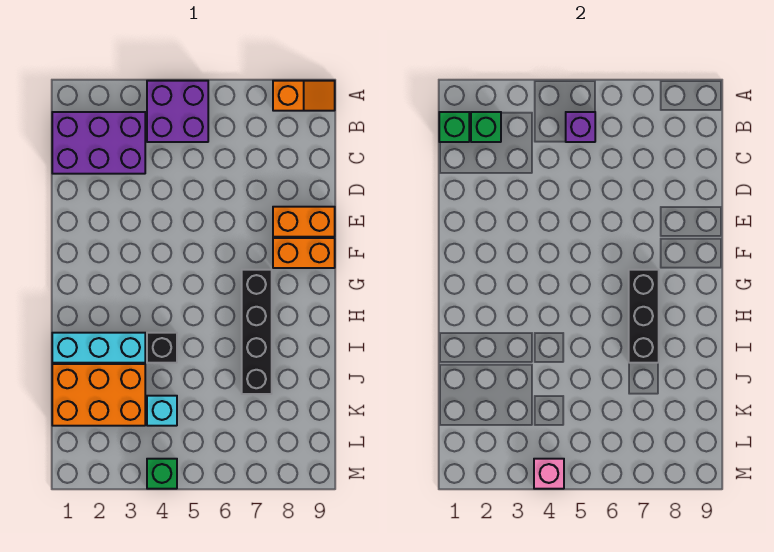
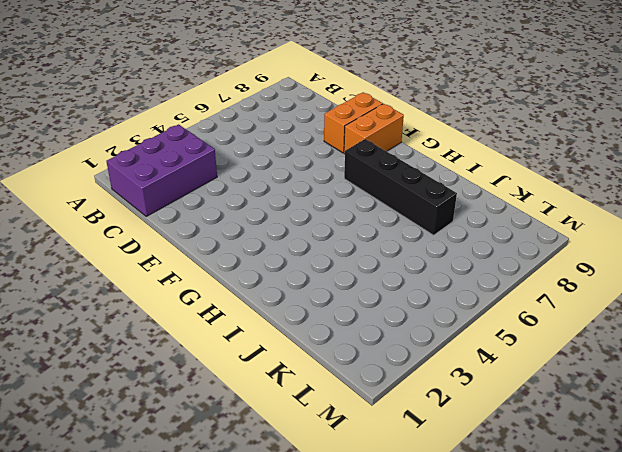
none -> purple 2x2 brick [147,81,208,142]
none -> orange 1x2 slope [273,81,335,111]
none -> cyan 1x3 brick [52,333,145,363]

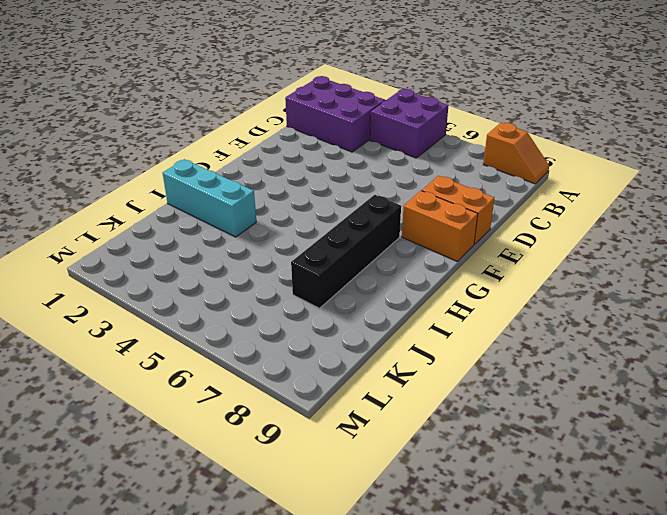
none -> black 1x1 brick [147,333,177,363]
none -> orange 2x3 brick [52,364,145,426]
none -> cyan 1x1 brick [147,396,177,426]

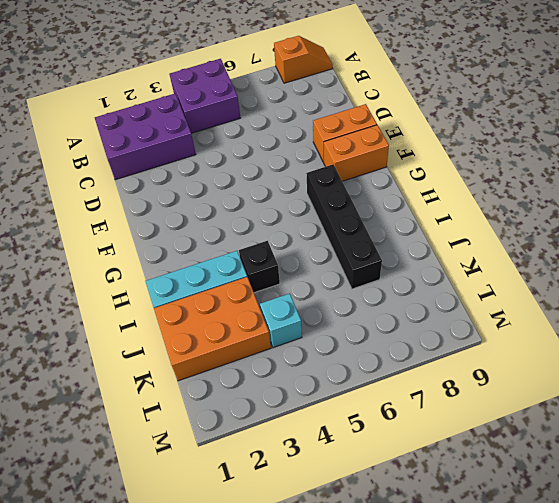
none -> green 1x1 brick [147,459,177,489]
none -> green 1x1 brick [439,112,469,142]
none -> green 1x1 brick [471,112,501,142]

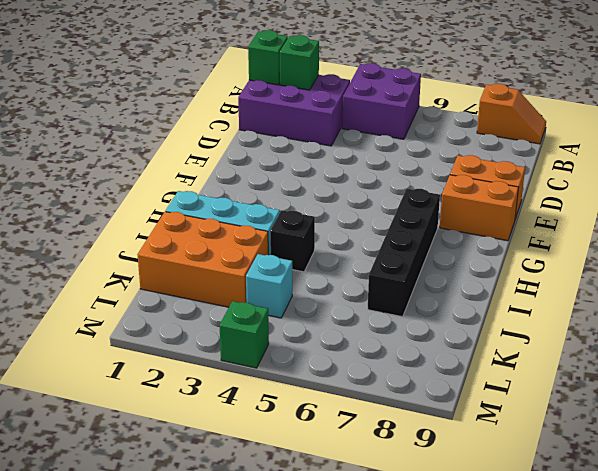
none -> purple 1x1 brick [566,112,595,142]
none -> black 1x3 brick [629,270,659,363]
none -> pink 1x1 brick [534,459,564,489]

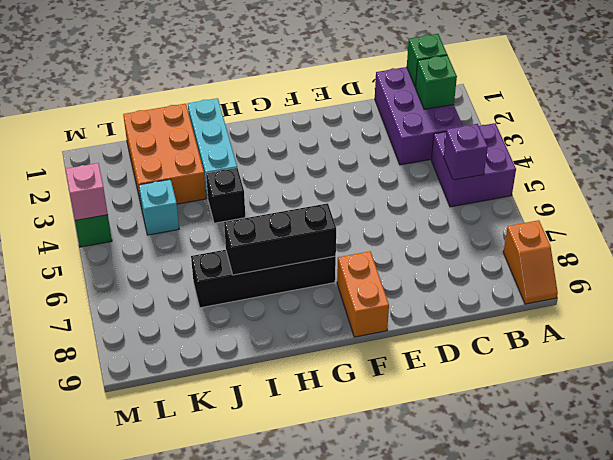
none -> orange 1x2 brick [273,207,335,237]

